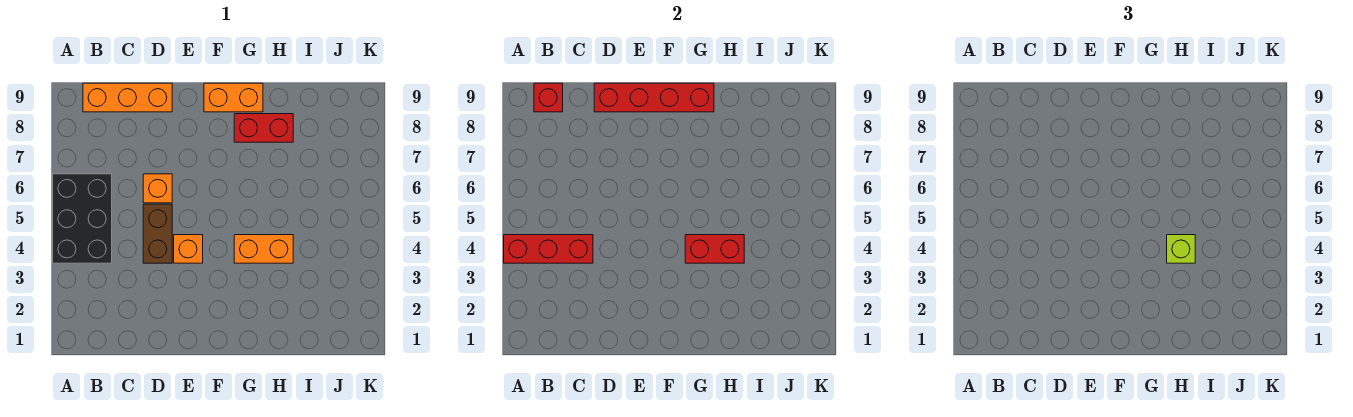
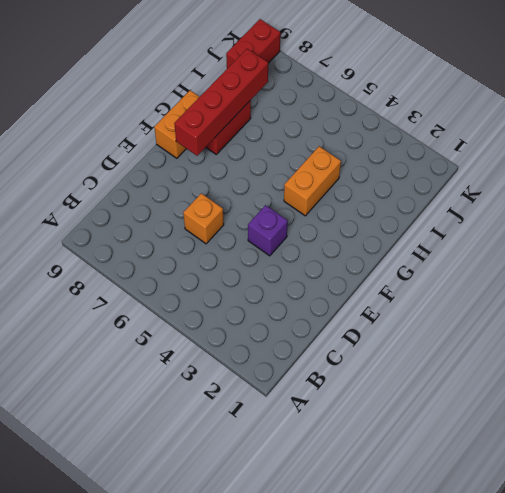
purple 1x1 brick [248,205,288,256] -> orange 1x1 brick [174,235,203,263]
red 1x4 brick [174,49,268,156] -> red 1x4 brick moved to [594,83,714,112]
red 1x2 brick [226,19,280,68] -> red 1x2 brick moved to [685,235,744,263]
none -> black 2x3 brick [53,174,112,263]
none -> orange 1x3 brick [83,83,172,112]
none -> brown 1x2 brick [143,204,172,263]

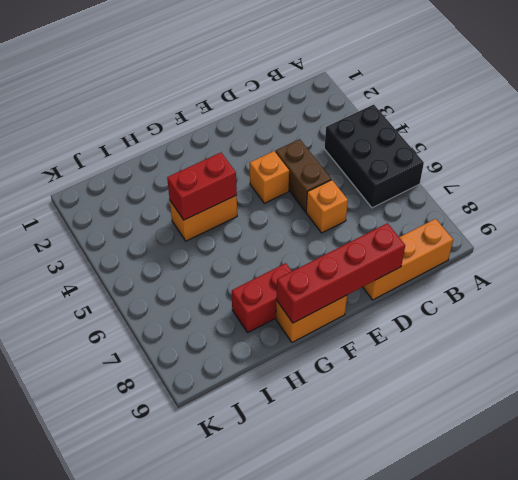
none -> red 1x3 brick [504,235,593,263]
none -> red 1x1 brick [534,83,563,112]
none -> lime 1x1 brick [1167,235,1195,263]

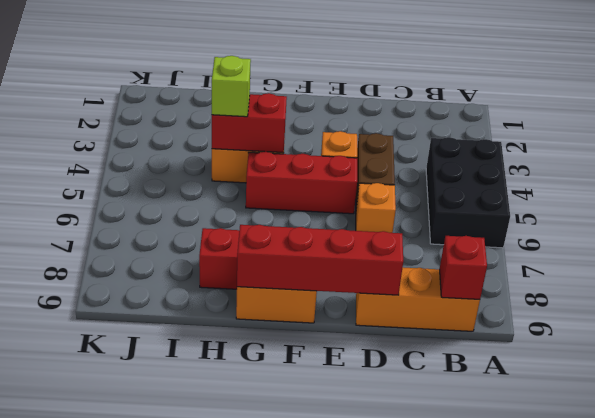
red 1x3 brick [246,152,357,214] -> red 1x3 brick moved to [504,235,593,263]

